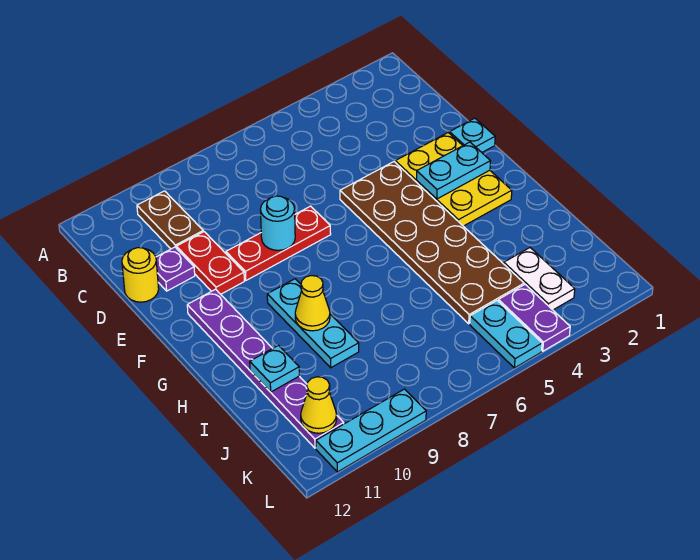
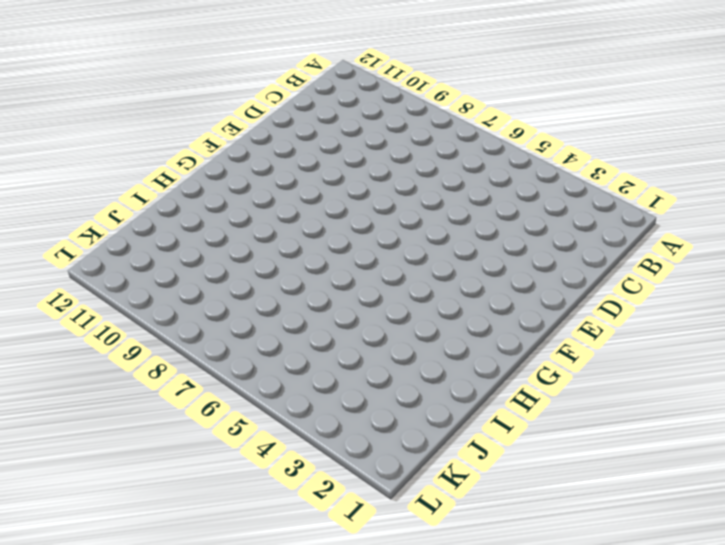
none -> brown 1x2 plate [137,191,203,249]
none -> red 1x2 plate [176,232,244,294]
none -> purple 1x1 plate [156,247,195,291]

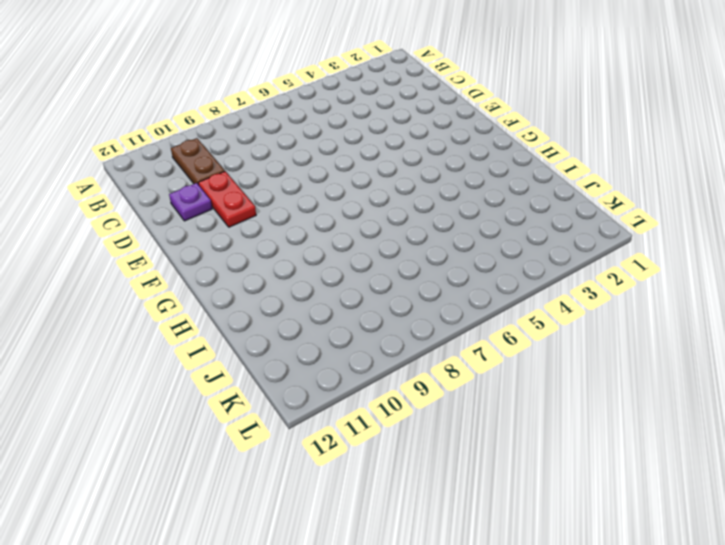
none -> yellow 1x1 round brick [122,248,159,302]
none -> cyan 1x1 plate [450,118,495,152]
none -> yellow 2x3 plate [395,133,512,226]

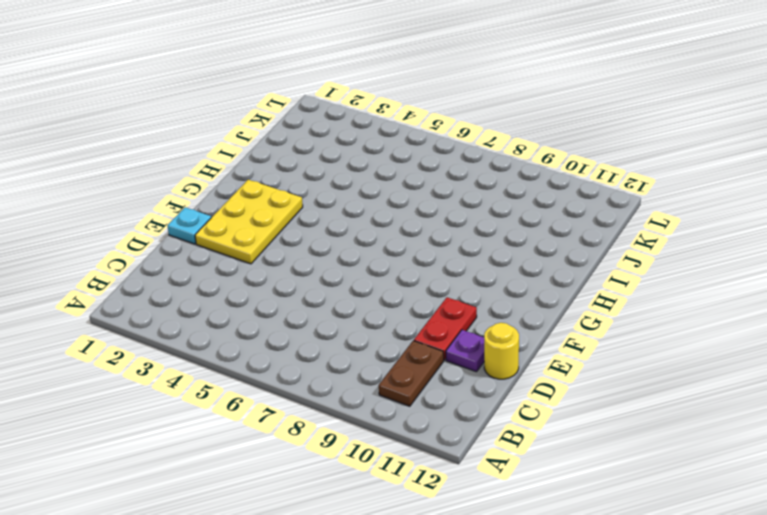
none -> brown 2x6 plate [340,162,524,324]
none -> red 1x3 plate [226,206,331,280]
none -> purple 1x6 plate [187,289,344,448]

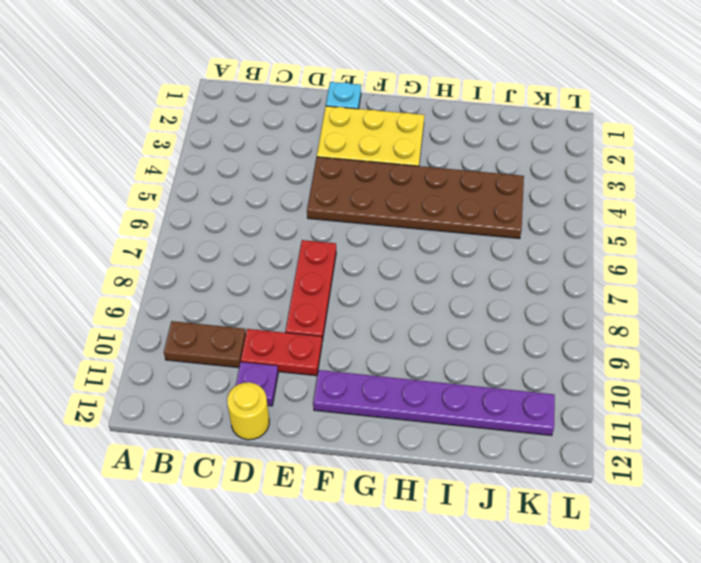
none -> cyan 1x3 plate [267,279,359,368]
none -> white 1x2 plate [504,248,575,310]
none -> purple 1x2 plate [498,285,570,351]

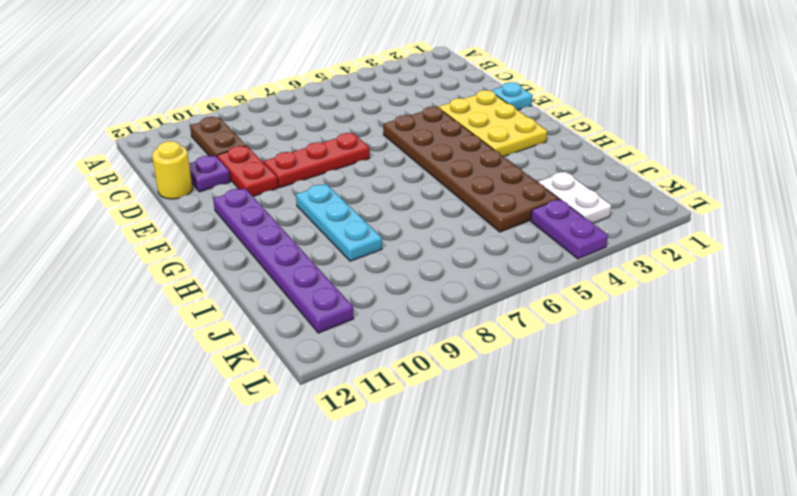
none -> cyan 1x2 plate [470,301,542,368]
none -> cyan 1x3 plate [316,389,426,472]
none -> cyan 1x1 round brick [260,196,295,250]

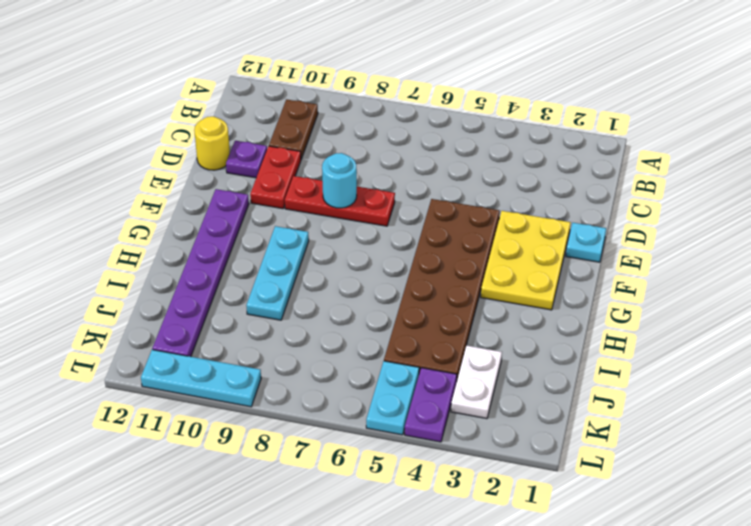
none -> cyan 1x2 plate [416,142,491,199]
none -> yellow 1x1 cone [295,276,330,331]
none -> cyan 1x1 plate [250,345,299,392]

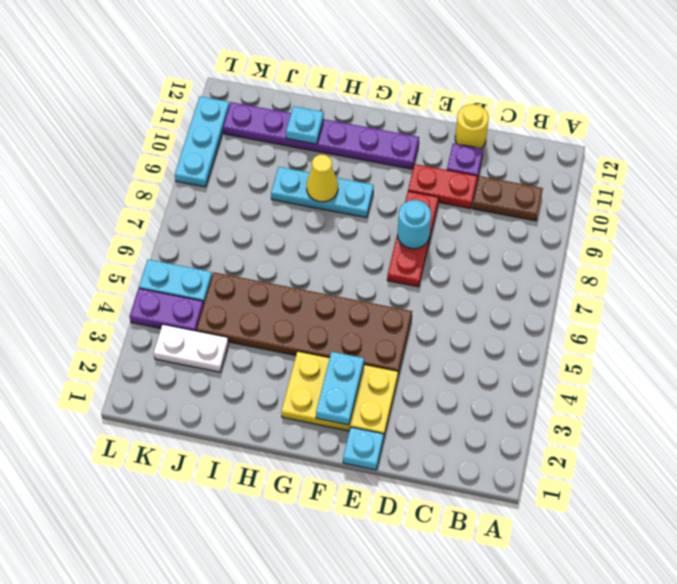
none -> yellow 1x1 cone [301,377,337,433]

